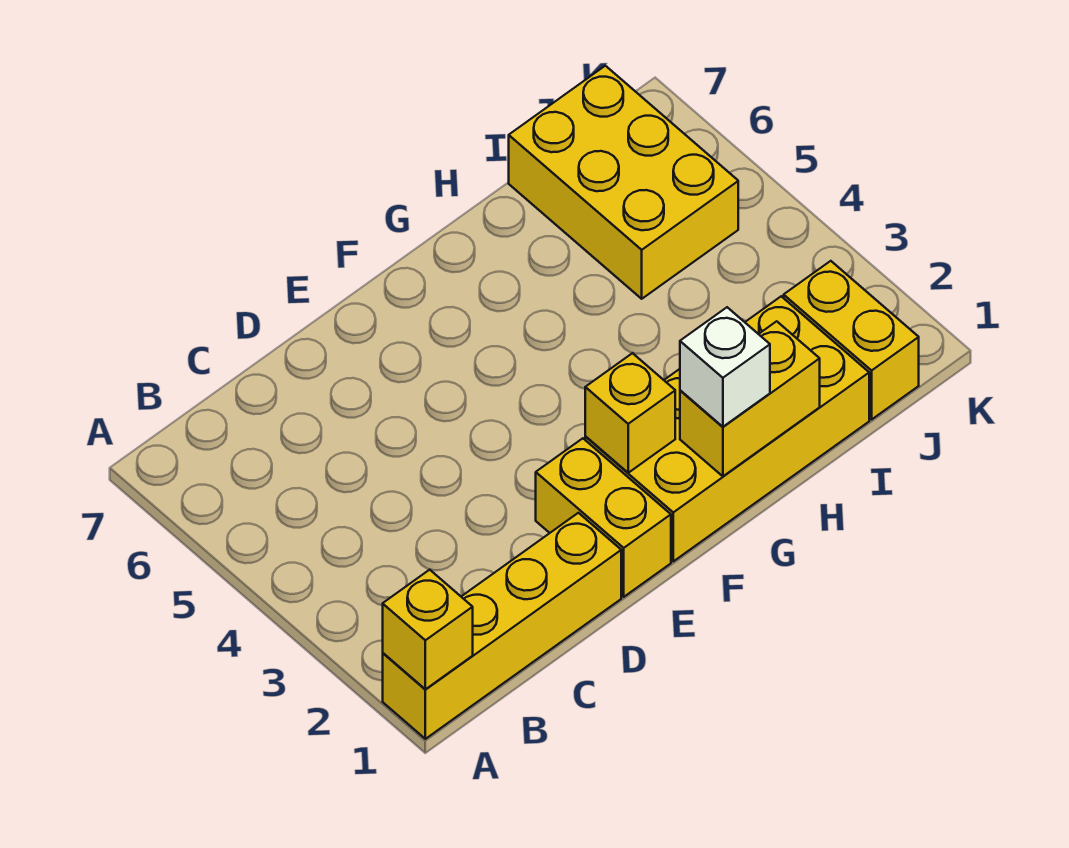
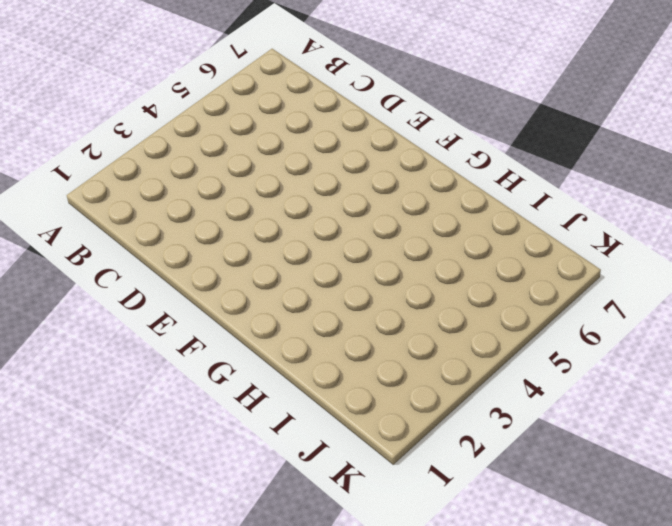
none -> yellow 1x4 brick [383,513,621,739]
none -> yellow 1x2 brick [536,438,671,597]

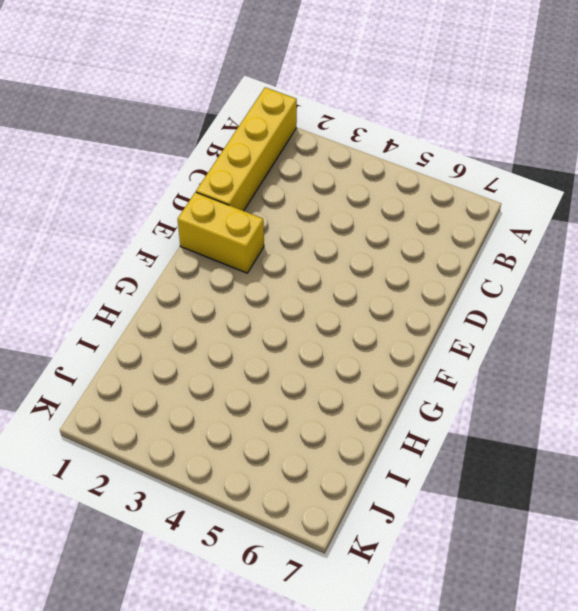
none -> yellow 2x4 brick [585,296,869,561]
none -> yellow 2x3 brick [509,66,738,299]

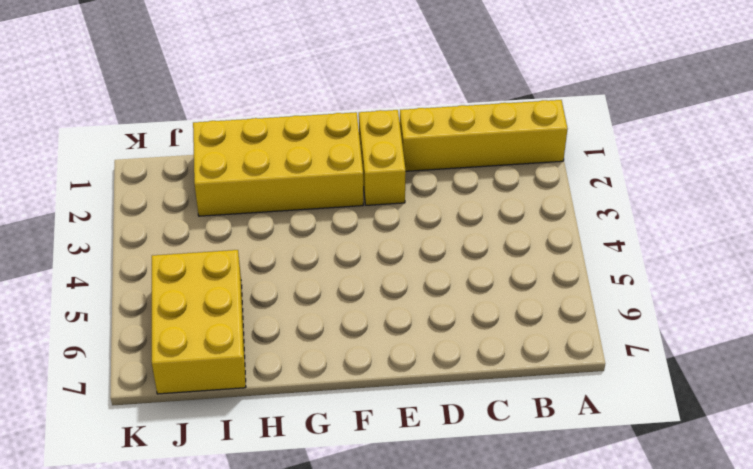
none -> yellow 1x2 brick [784,261,919,419]
none -> yellow 1x1 brick [383,570,473,690]

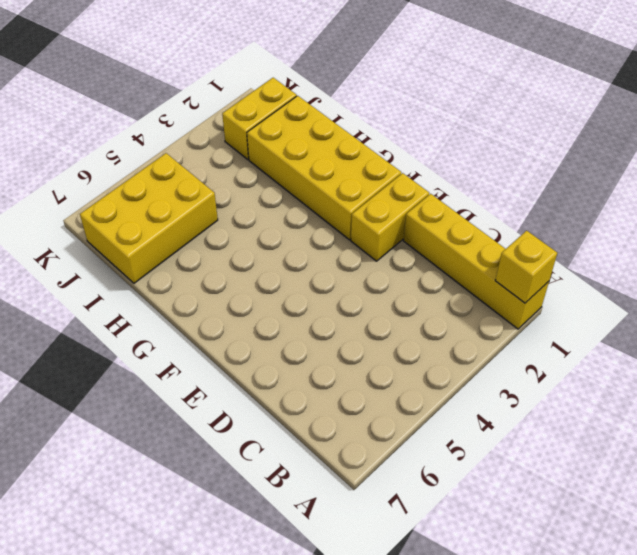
none -> yellow 1x1 brick [585,353,675,473]
none -> yellow 1x2 brick [680,321,820,476]

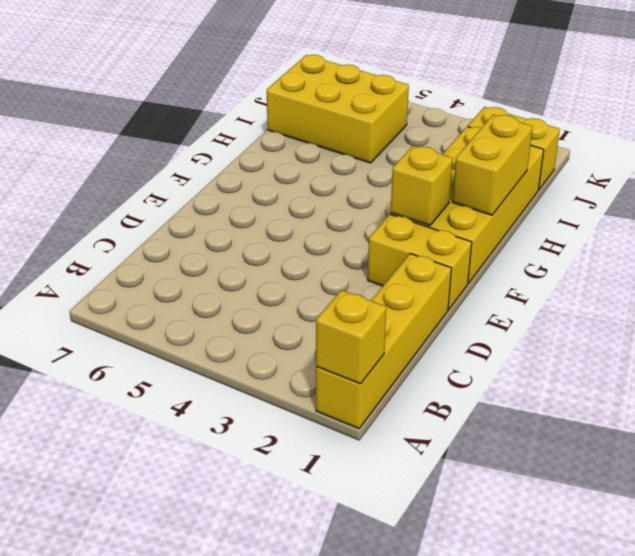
none -> white 1x1 brick [680,307,770,427]

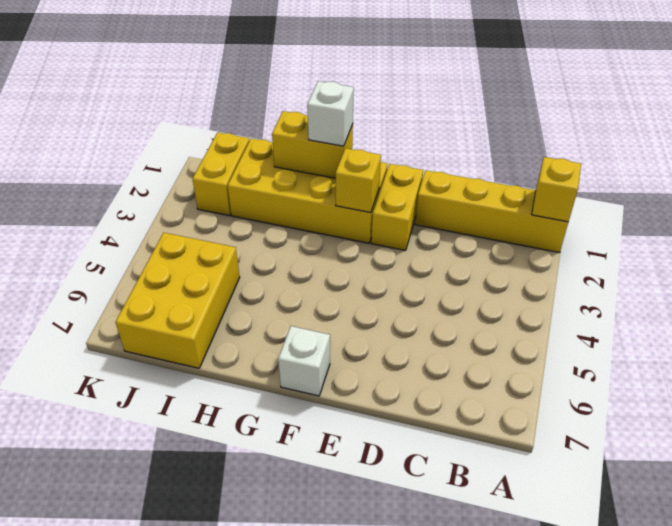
white 1x1 brick [278,326,330,396] -> none

